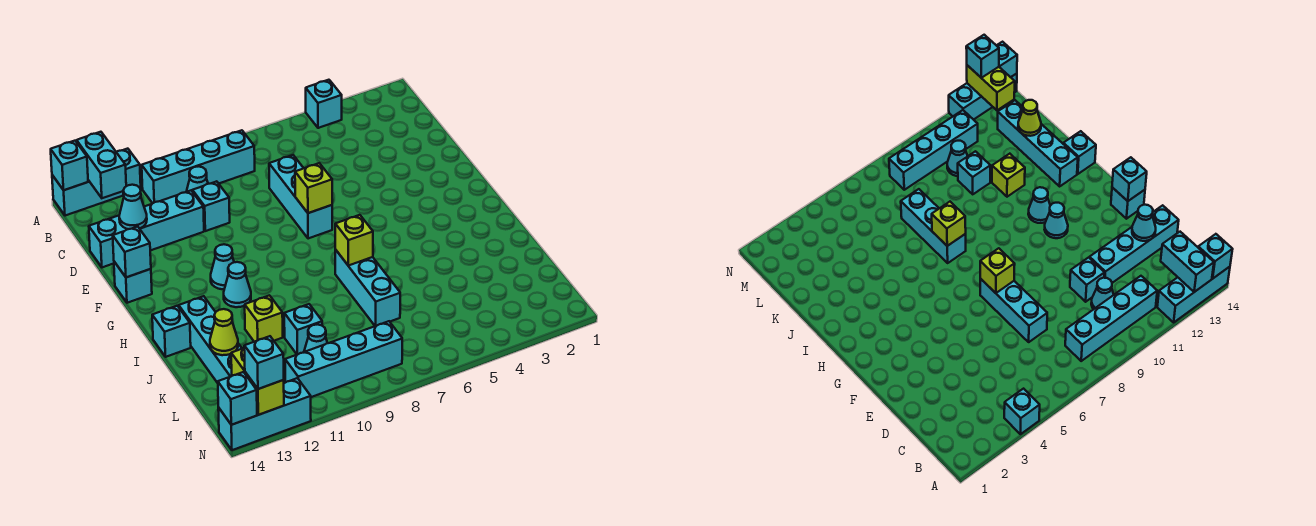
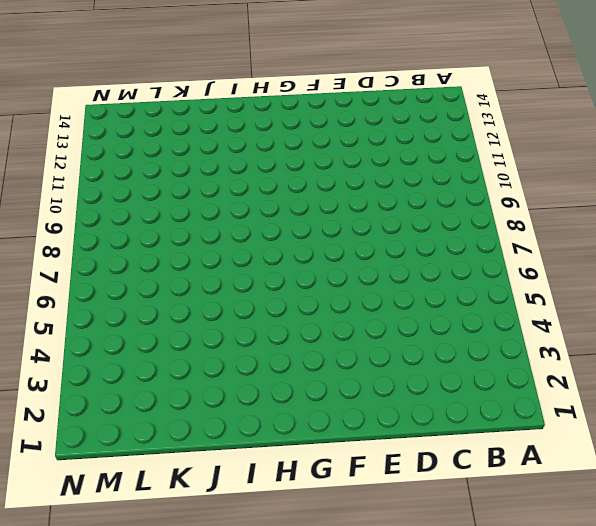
none -> cyan 1x1 brick [306,80,342,128]
none -> cyan 1x3 brick [52,149,141,216]
none -> cyan 1x4 brick [142,130,255,203]

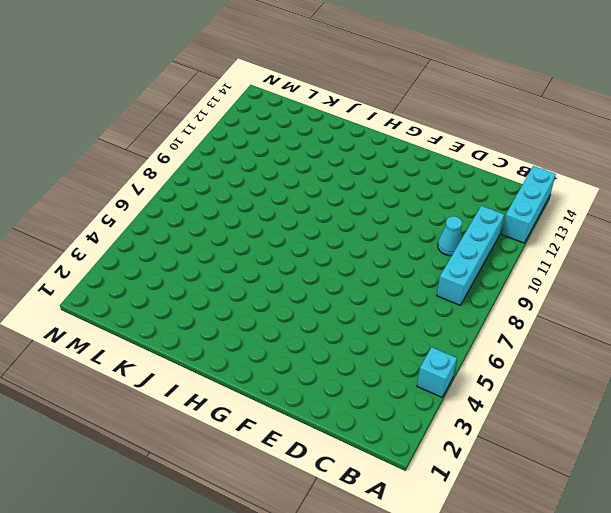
none -> cyan 1x3 brick [269,155,332,239]
none -> cyan 1x1 brick [193,181,230,231]
none -> cyan 1x4 brick [89,191,204,267]

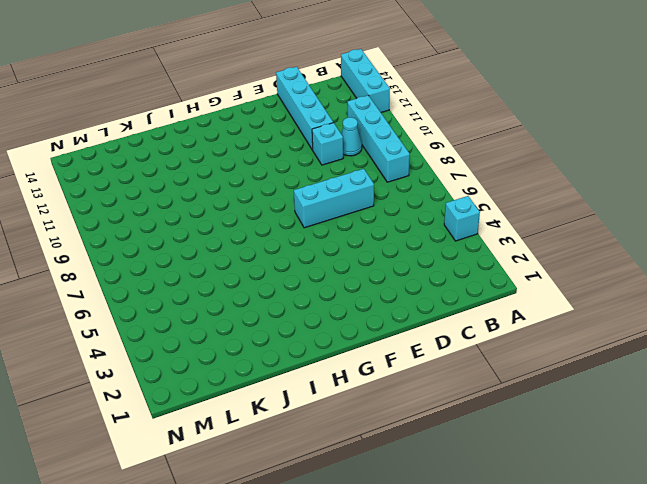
none -> cyan 1x1 brick [114,262,152,303]
none -> cyan 1x1 cone [211,244,234,289]
none -> cyan 1x1 cone [224,262,251,307]

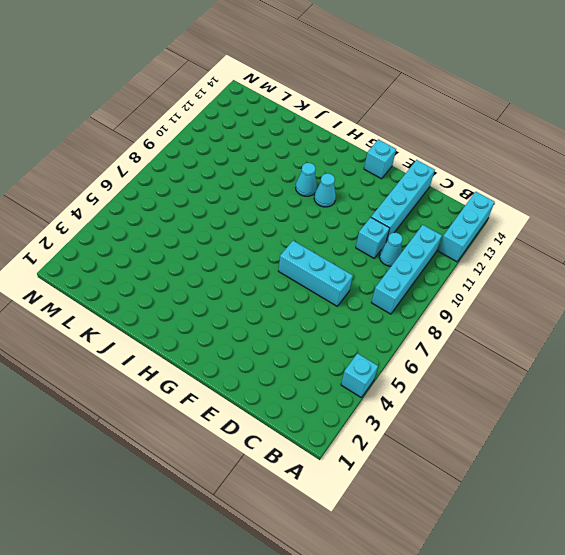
none -> cyan 1x3 brick [335,249,400,326]
none -> cyan 1x4 brick [179,296,242,383]
none -> cyan 1x1 brick [152,306,191,357]

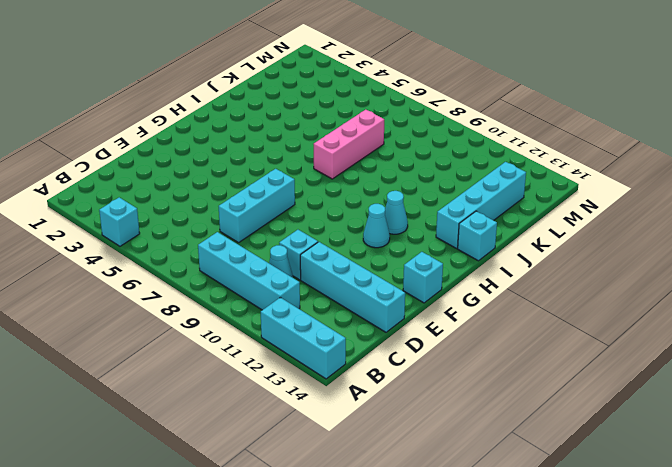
pink 1x3 brick [314,110,384,179] -> cyan 1x3 brick [335,249,400,326]
none -> lime 1x1 brick [245,295,283,342]
none -> cyan 1x1 brick [284,304,322,355]
none -> cyan 1x1 cone [304,324,327,352]

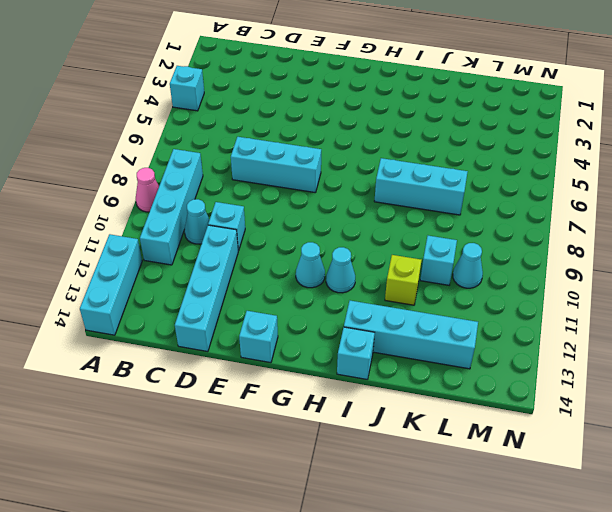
pink 1x1 cone [136,168,159,212] -> none
none -> cyan 1x4 brick [285,321,402,397]
none -> cyan 1x3 brick [218,378,311,450]
none -> cyan 1x2 brick [77,132,126,198]

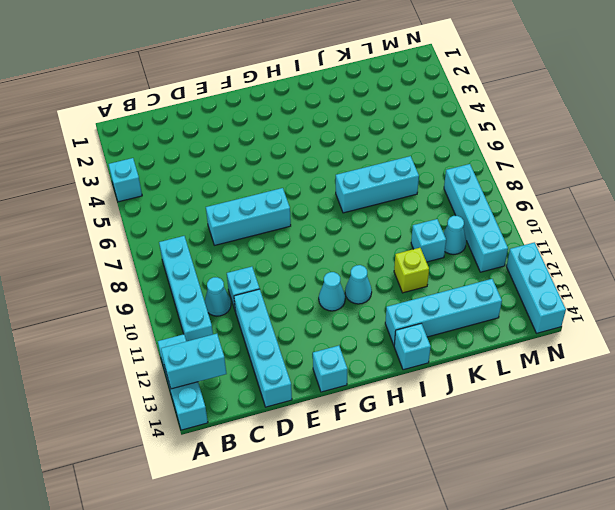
none -> cyan 1x1 brick [51,141,88,190]
none -> cyan 1x1 cone [119,185,147,229]
none -> lime 1x1 brick [295,163,332,213]

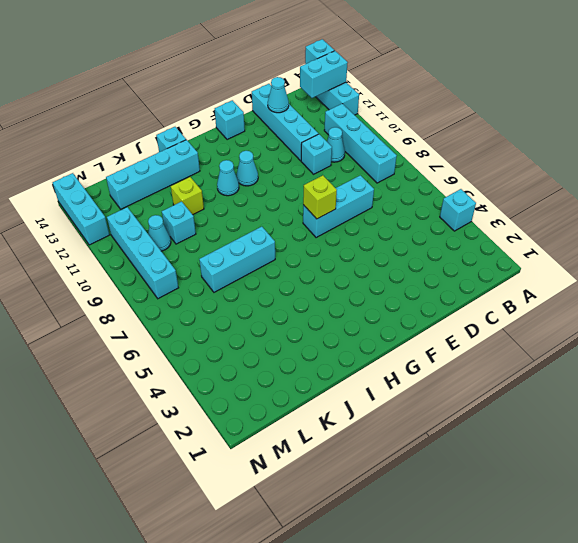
none -> cyan 1x1 brick [113,227,151,277]
none -> lime 1x1 brick [335,215,373,266]
none -> lime 1x1 cone [210,309,238,355]

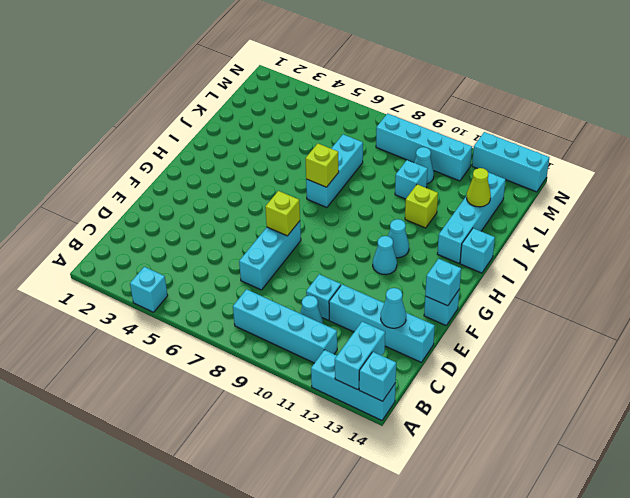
none -> lime 1x2 brick [231,348,284,415]
none -> cyan 1x1 brick [218,372,257,425]
none -> cyan 1x1 brick [244,336,284,389]

